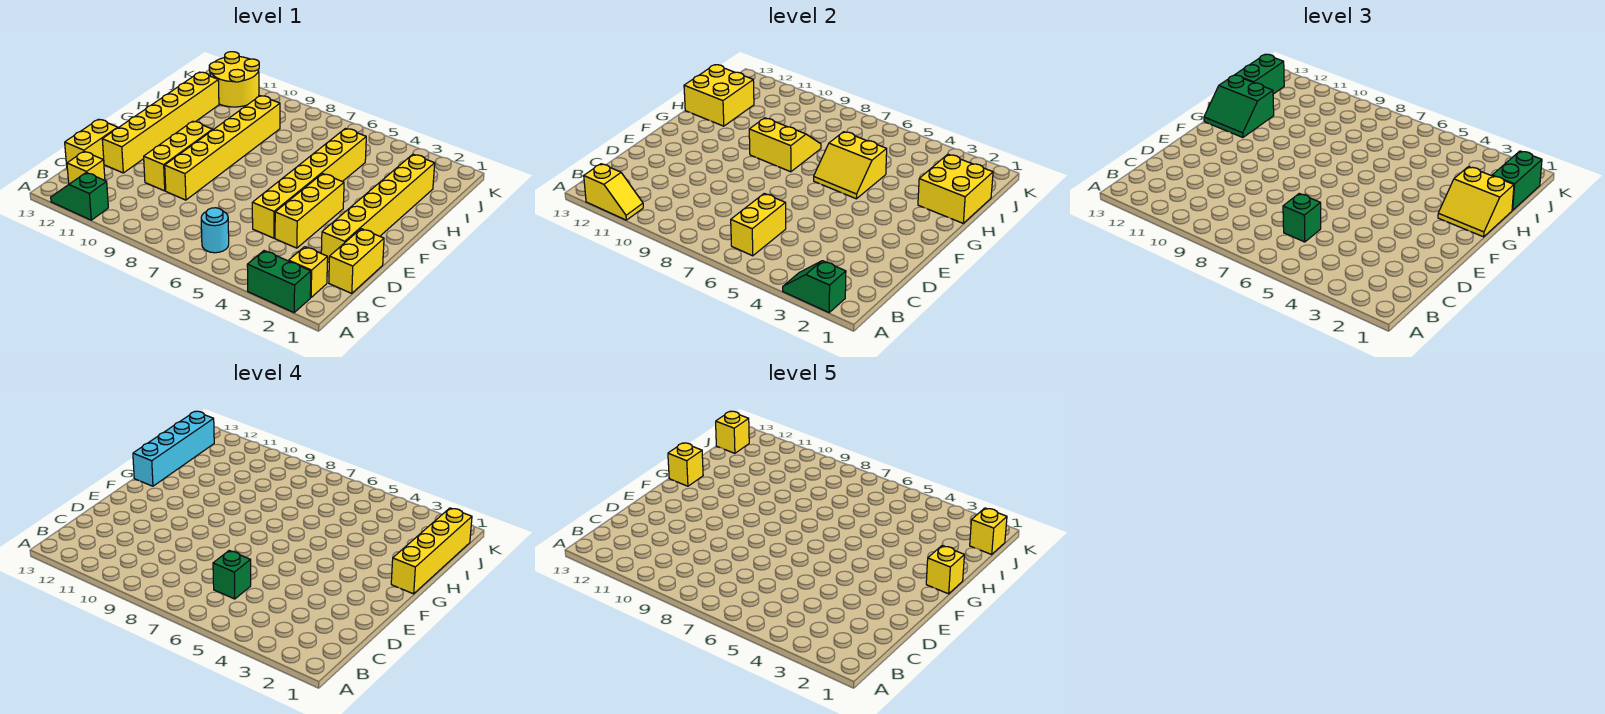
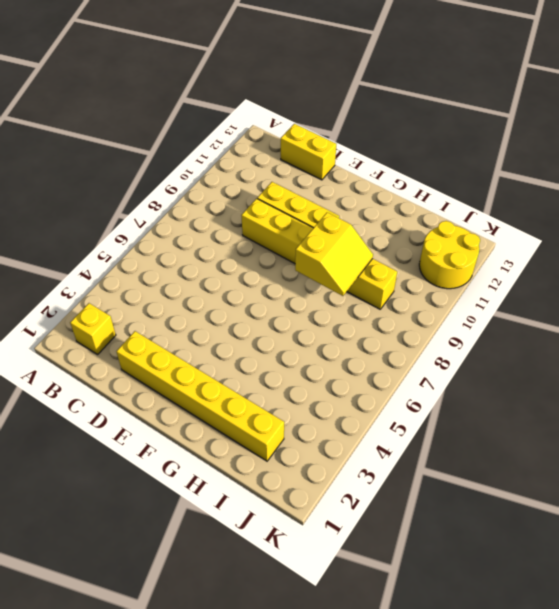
none -> green 1x2 brick [247,251,311,312]
none -> green 1x2 slope [51,172,108,220]
none -> cyan 1x1 round brick [201,208,229,253]
none -> yellow 1x1 brick [67,151,105,184]

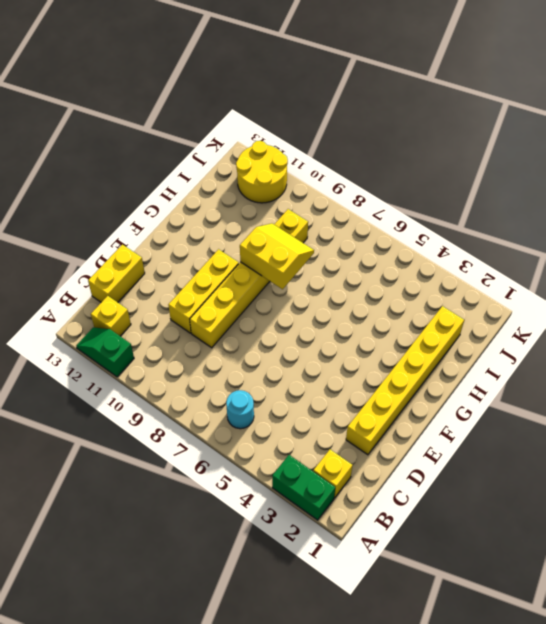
none -> yellow 1x2 brick [329,229,384,294]
none -> yellow 1x3 brick [275,174,344,248]
none -> yellow 1x6 brick [252,129,366,238]
none -> yellow 1x6 brick [102,72,219,173]

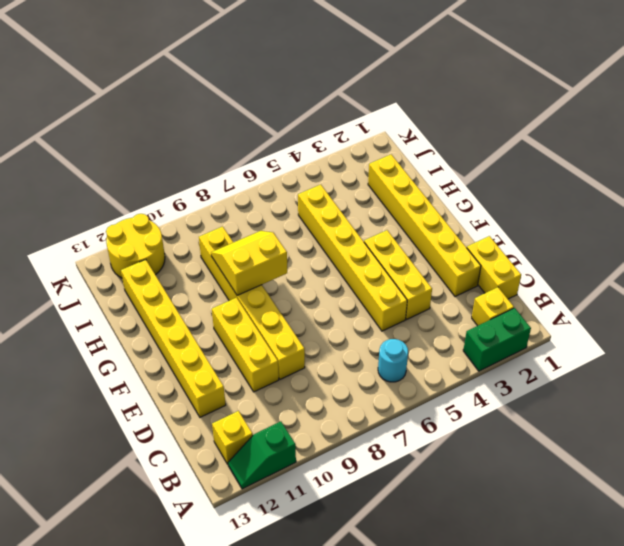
none -> yellow 1x2 brick [65,119,118,165]
none -> green 1x2 slope [783,261,846,312]
none -> yellow 1x2 slope [584,164,643,220]
none -> yellow 1x2 brick [731,194,786,256]

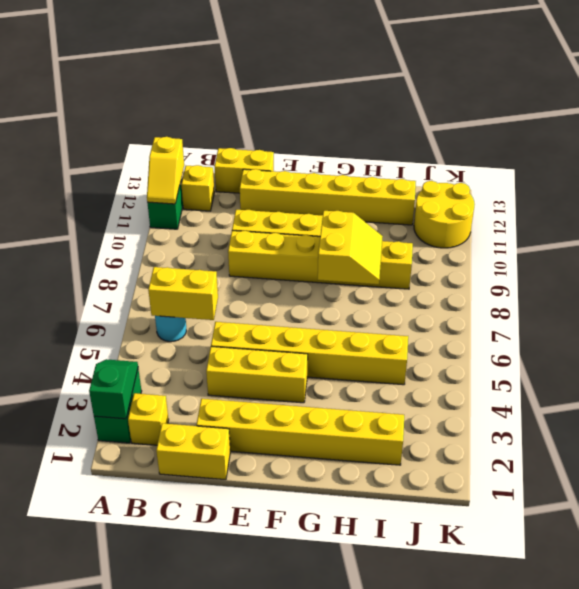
none -> yellow 2x2 slope [814,132,887,199]
none -> yellow 2x2 brick [918,154,993,223]
none -> yellow 2x2 brick [684,65,754,126]
none -> green 1x1 brick [1283,194,1321,242]

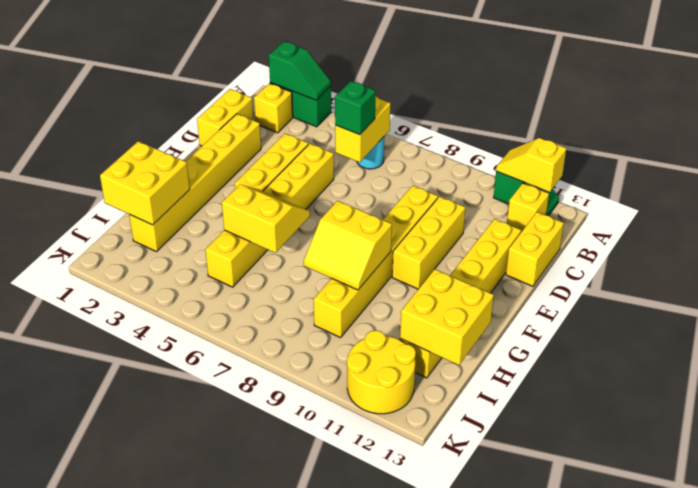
none -> yellow 2x2 slope [1438,167,1514,237]
none -> green 2x2 slope [1204,75,1274,138]
none -> green 1x2 brick [1492,151,1542,210]
none -> green 1x2 brick [1235,54,1284,94]

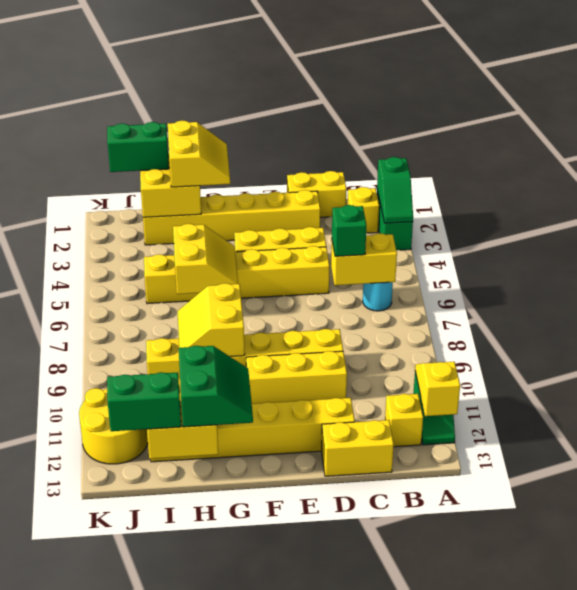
none -> green 1x1 brick [213,551,251,599]
none -> yellow 1x4 brick [391,508,472,594]
none -> cyan 1x4 brick [133,411,214,486]
none -> yellow 1x1 brick [926,546,964,594]

